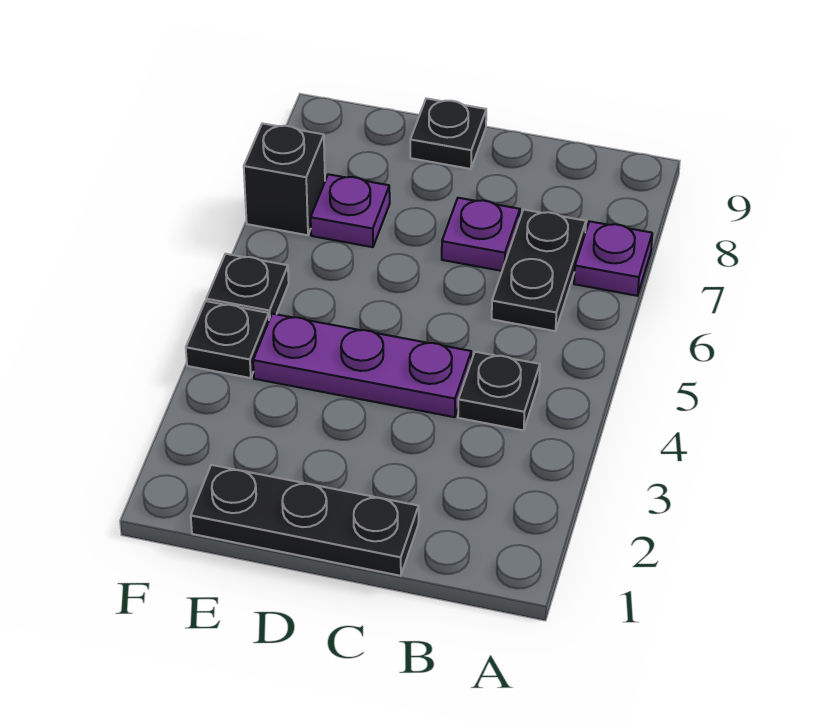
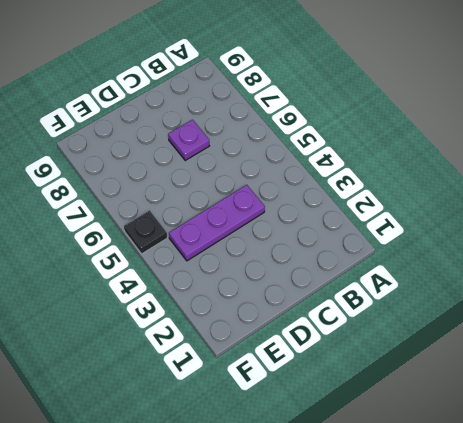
none -> purple 1x1 plate [574,221,652,296]
none -> black 1x1 plate [458,352,540,430]

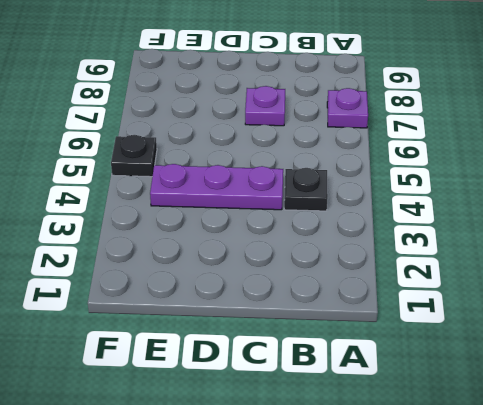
none -> black 1x2 plate [492,209,586,331]
none -> black 1x3 plate [191,465,419,576]

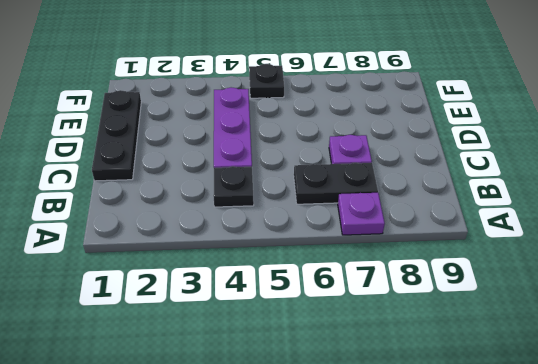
none -> black 1x1 plate [410,98,486,169]
none -> purple 1x1 plate [311,174,390,247]

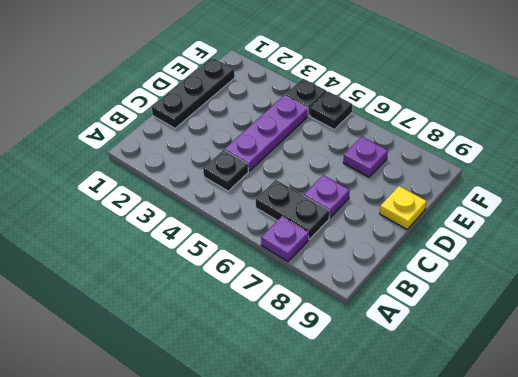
yellow 1x1 plate [380,186,427,229] -> black 1x1 plate [410,98,486,169]
none -> black 1x1 brick [244,123,325,235]

